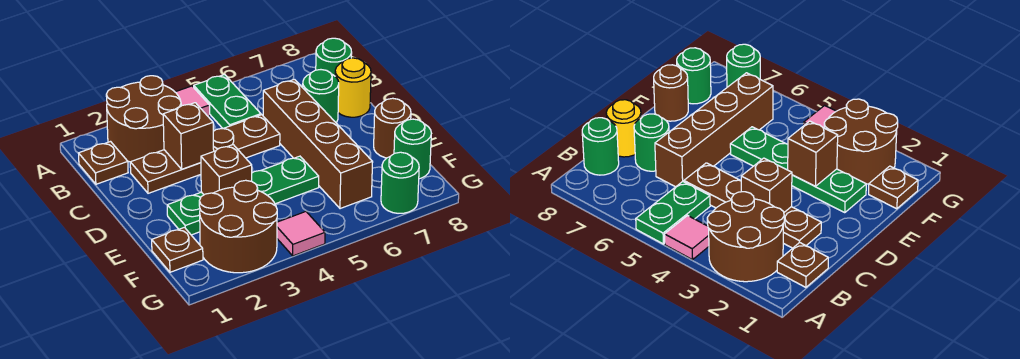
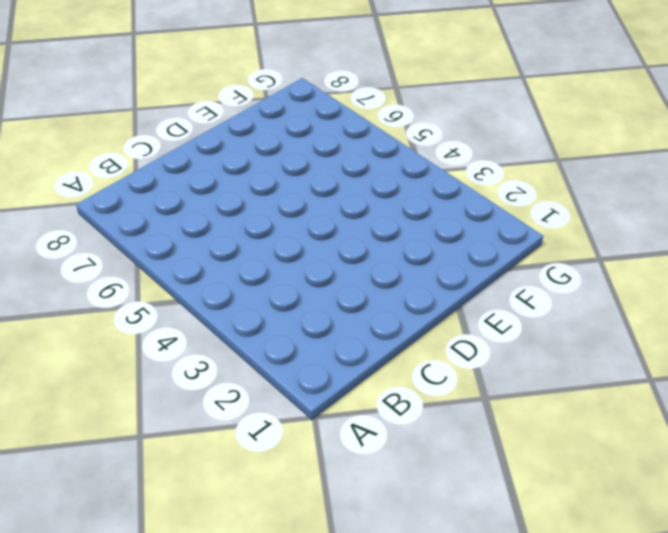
none -> brown 2x2 round brick [106,76,181,162]
none -> pink 1x1 tile [176,86,210,117]
none -> green 1x2 plate [194,75,261,129]

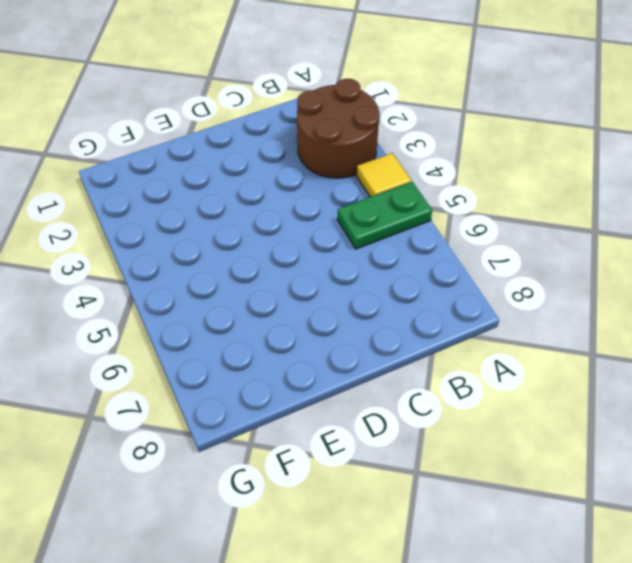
yellow 1x1 tile [357,153,411,197] -> pink 1x1 tile [176,86,210,117]
none -> brown 1x1 plate [78,142,128,184]
none -> green 1x1 round brick [316,38,352,76]
none -> brown 1x4 plate [130,115,280,193]

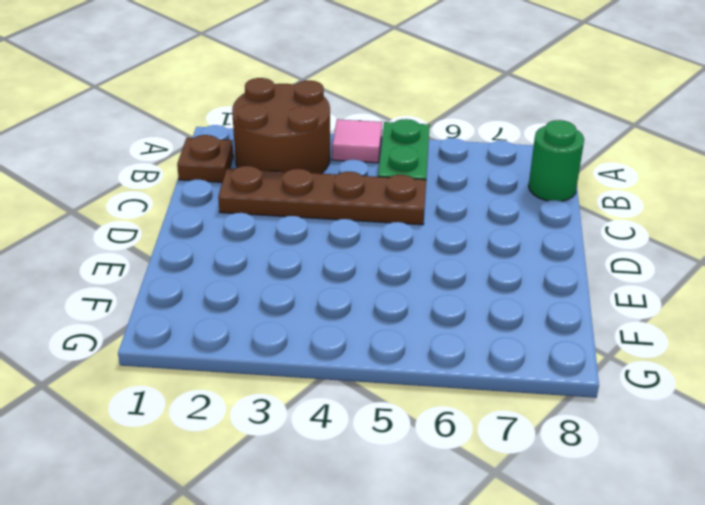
none -> brown 1x4 brick [263,79,373,209]
none -> green 1x1 round brick [303,70,339,123]
none -> yellow 1x1 round brick [335,58,371,117]

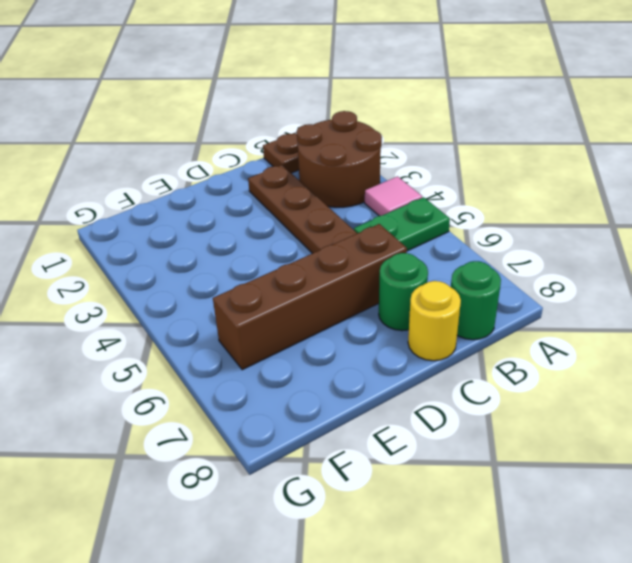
none -> green 1x4 plate [167,156,319,235]
none -> brown 1x1 round brick [374,98,411,158]
none -> brown 1x1 plate [152,227,203,272]

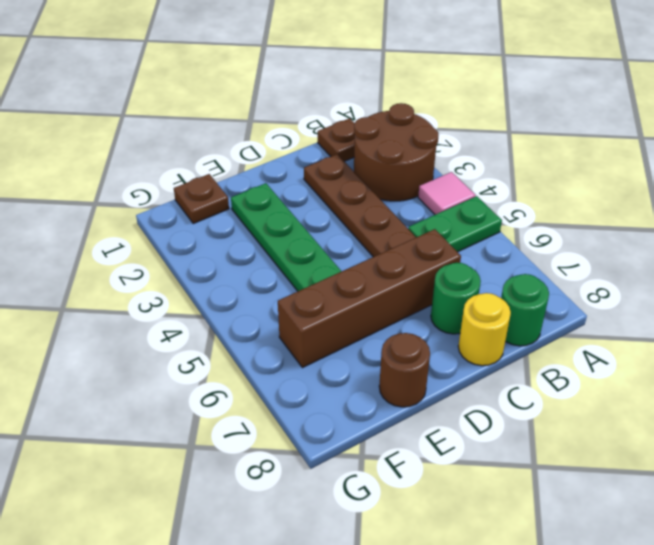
none -> brown 2x2 round brick [199,180,277,273]
none -> green 1x1 round brick [394,119,431,179]
none -> pink 1x1 tile [277,212,325,256]

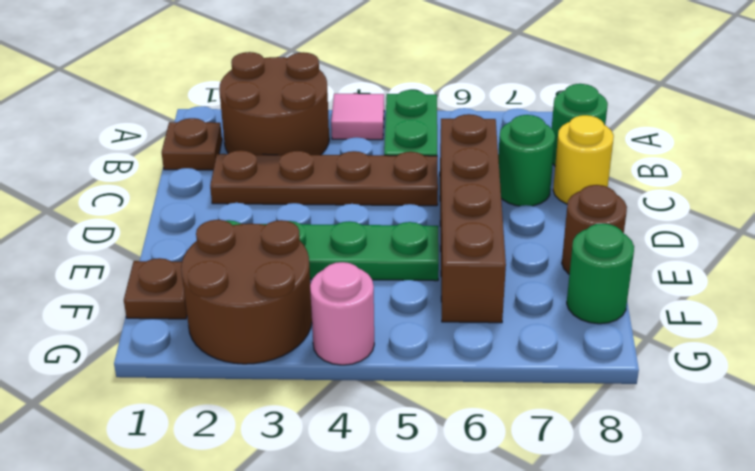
pink 1x1 round brick [310,262,374,365] -> pink 1x1 tile [277,212,325,256]
none -> green 1x1 round brick [381,152,419,213]
none -> brown 1x1 brick [163,103,214,169]
none -> brown 1x1 brick [201,145,252,195]

